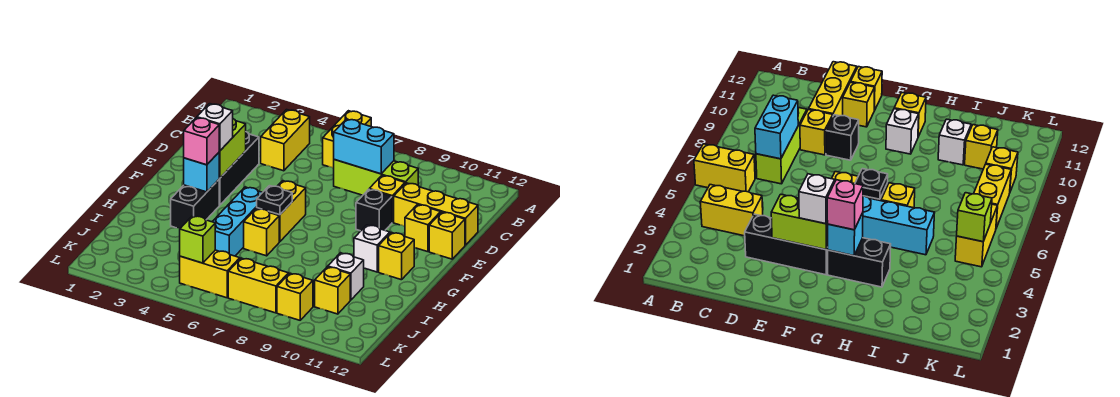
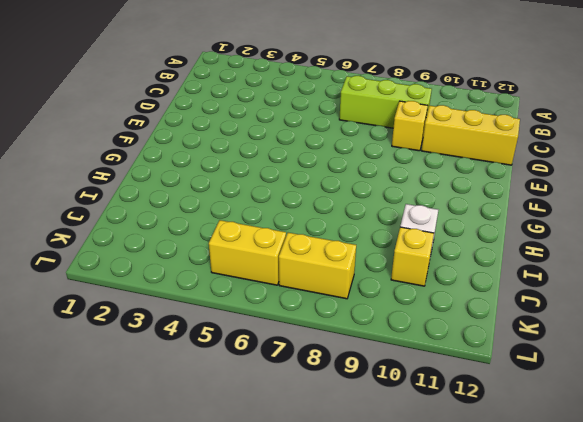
none -> yellow 1x2 brick [323,111,371,168]
none -> yellow 1x2 brick [261,110,310,171]
none -> black 1x3 brick [219,132,259,205]

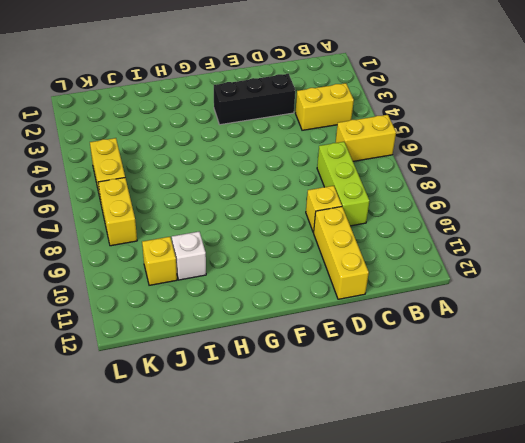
none -> black 1x1 brick [356,189,392,231]
none -> yellow 1x1 brick [405,205,441,252]
none -> yellow 1x1 brick [429,212,465,259]

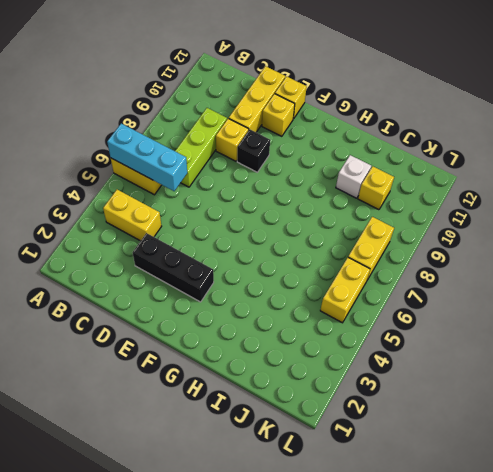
cyan 1x3 brick [107,124,187,191] -> cyan 1x3 brick moved to [212,187,263,256]
none -> yellow 1x2 brick [257,181,306,242]
none -> black 1x2 brick [171,180,219,228]
none -> white 1x1 brick [354,225,390,272]

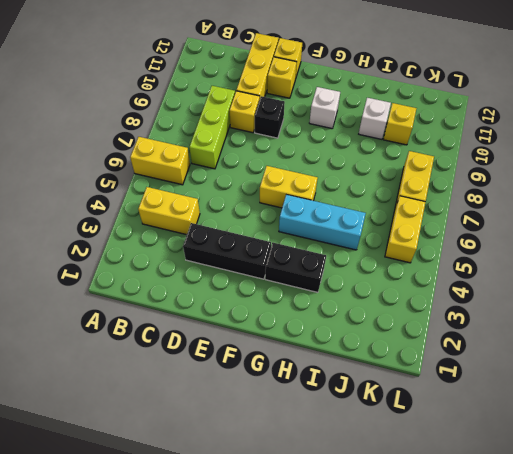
none -> yellow 1x1 brick [379,233,414,280]
none -> yellow 1x1 brick [244,209,279,256]
none -> yellow 1x1 brick [277,273,313,320]

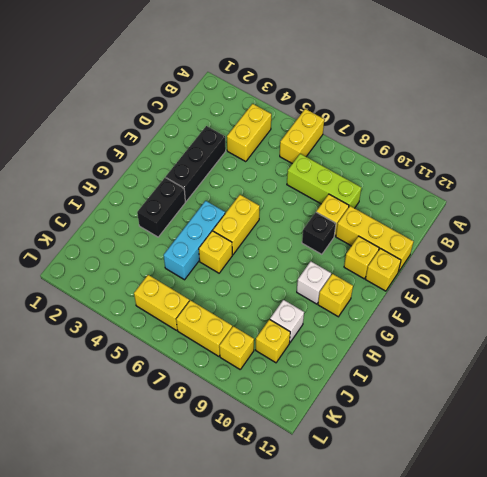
none -> cyan 1x2 brick [334,119,394,174]
none -> lime 1x2 brick [219,119,246,178]
none -> cyan 1x1 brick [184,153,219,192]

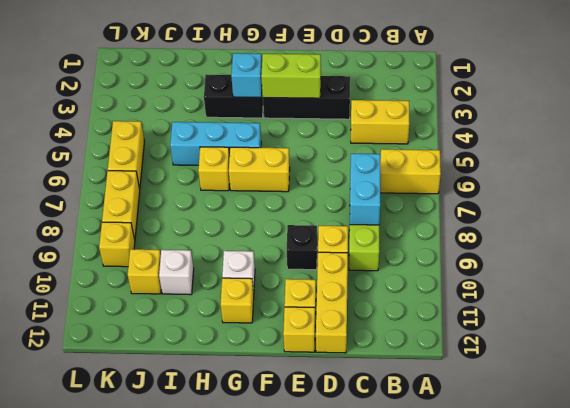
none -> black 1x1 plate [257,186,292,215]
none -> lime 1x1 brick [180,216,215,263]
none -> white 1x1 brick [197,104,233,151]

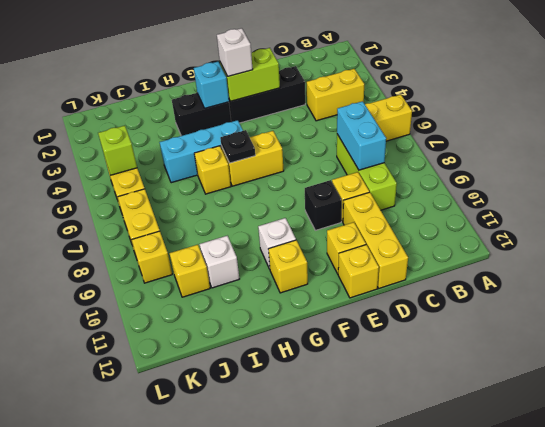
none -> pink 1x1 brick [184,118,219,165]

